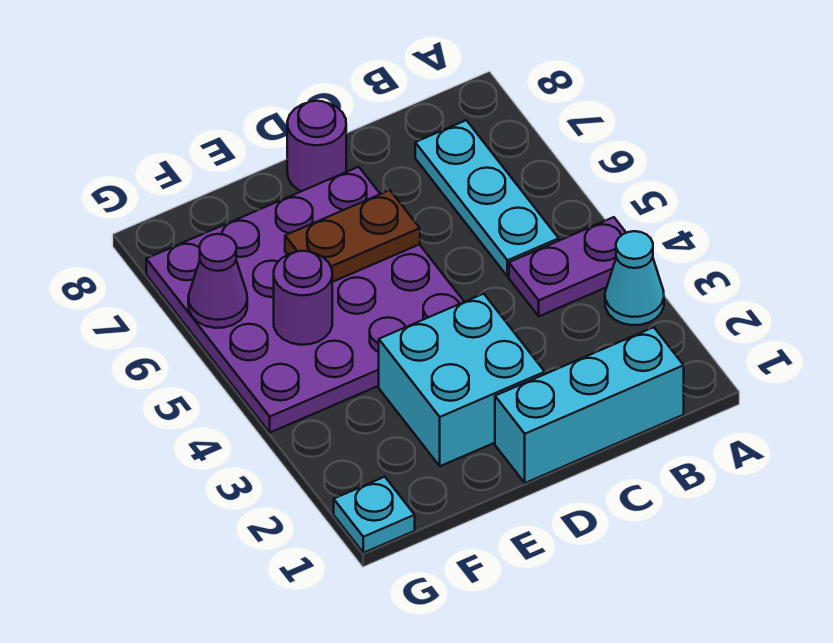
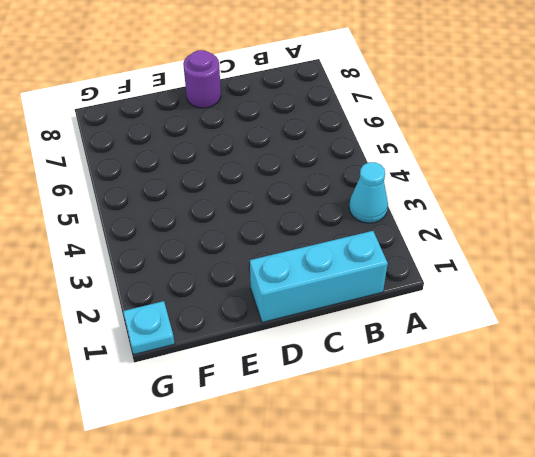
none -> purple 1x2 plate [509,217,626,316]
none -> cyan 1x3 plate [415,120,559,276]

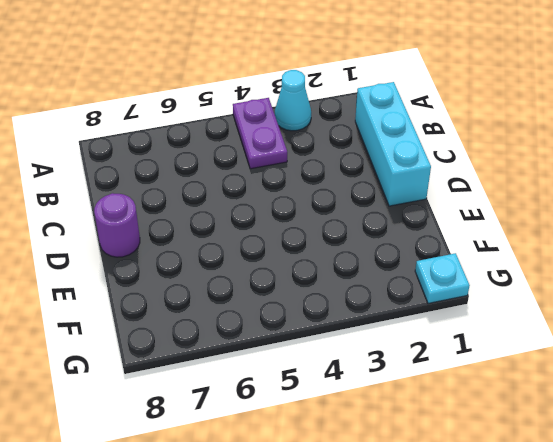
none -> cyan 1x3 plate [415,120,559,276]
none -> cyan 2x2 brick [379,294,545,466]

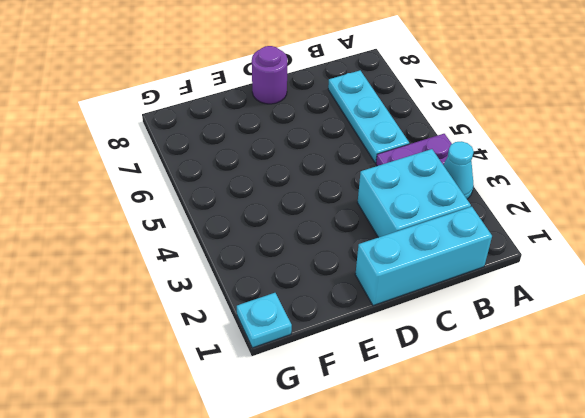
cyan 2x2 brick [358,149,471,238] -> cyan 2x2 brick moved to [379,294,545,466]
none -> purple 4x4 plate [146,167,464,433]
none -> brown 1x2 plate [285,190,420,282]

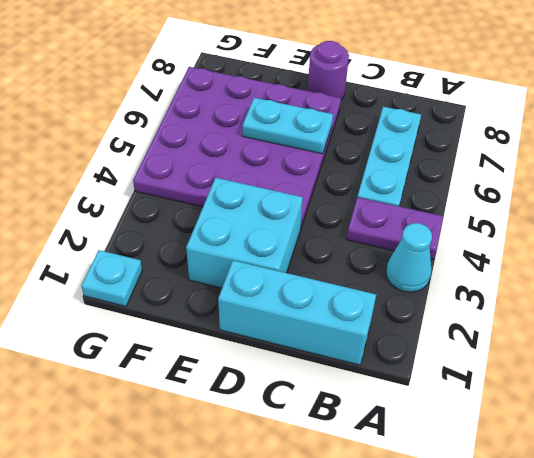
cyan 1x2 plate [242,98,333,154] -> brown 1x2 plate [285,190,420,282]
none -> purple 1x1 round brick [274,251,332,345]
none -> purple 1x1 cone [188,234,247,328]

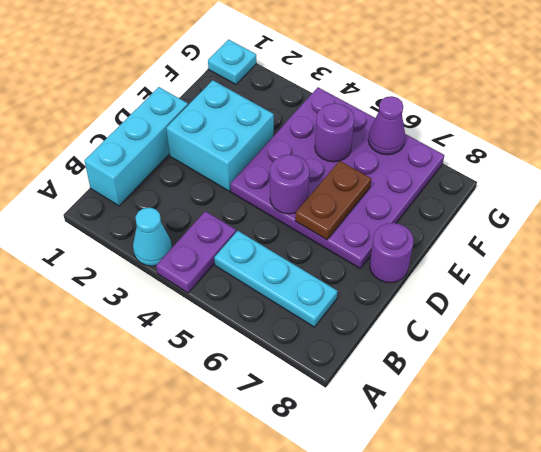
purple 1x1 round brick [270,154,309,214] -> none

